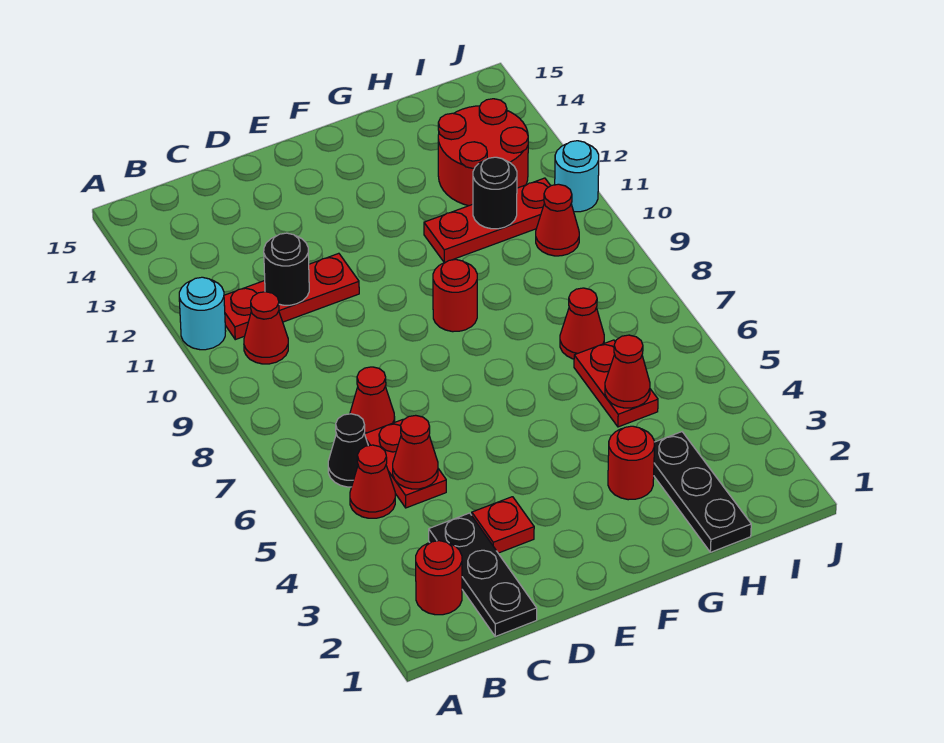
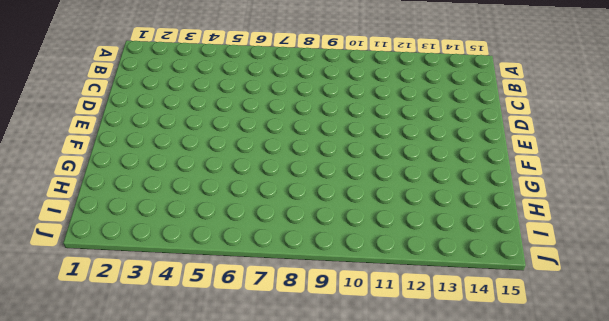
none -> cyan 1x1 round brick [179,277,226,350]
none -> red 1x1 round brick [416,541,462,615]
none -> red 1x1 cone [350,445,395,518]

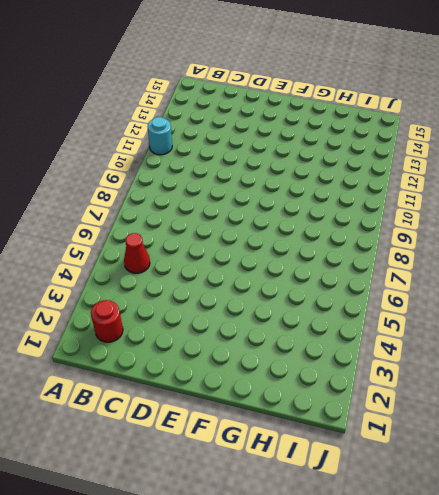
none -> black 1x1 cone [328,414,368,487]
none -> red 1x1 cone [244,292,288,364]
none -> red 1x3 plate [224,253,359,340]

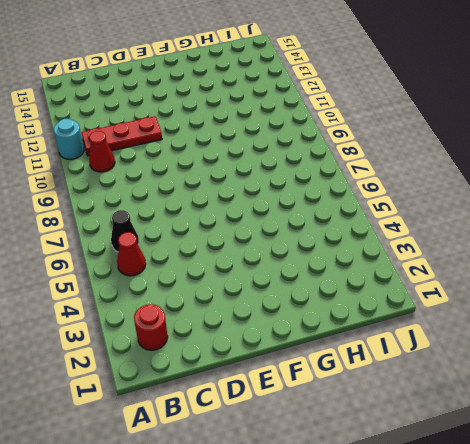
none -> black 1x3 plate [429,513,537,636]
none -> red 1x2 plate [365,419,446,508]
none -> red 1x1 cone [350,367,395,434]

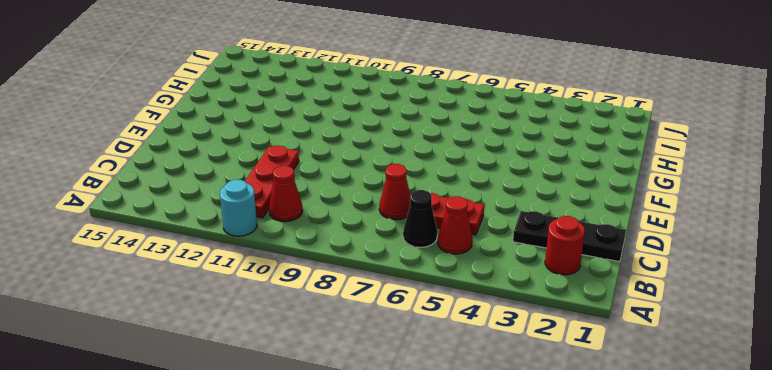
none -> red 1x1 plate [472,497,534,553]
none -> red 1x1 round brick [433,259,477,332]
none -> red 1x1 round brick [608,426,655,500]

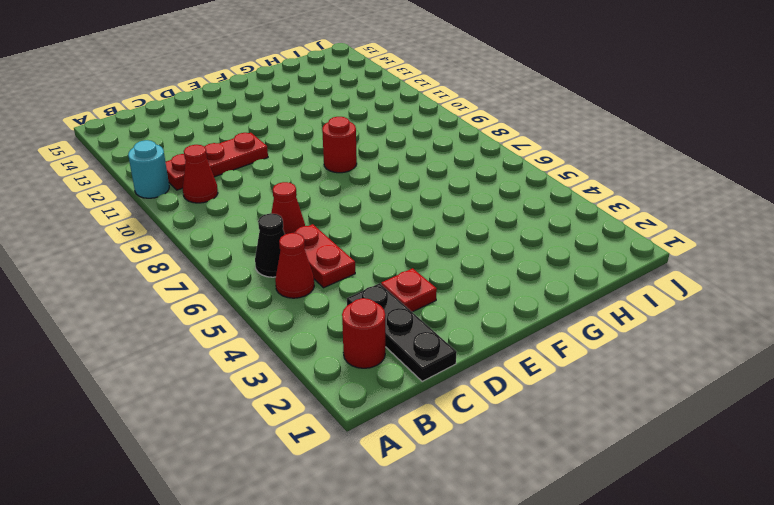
none -> red 1x1 round brick [608,426,655,500]
none -> red 1x3 plate [424,178,551,262]
none -> black 1x3 plate [654,432,751,552]

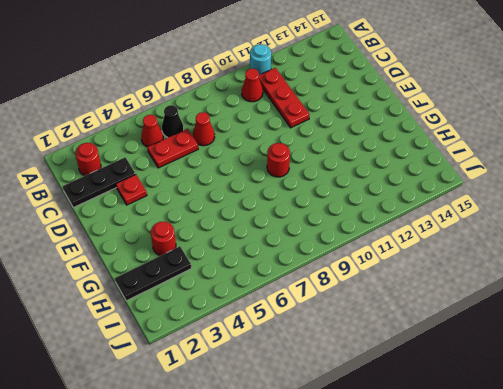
none -> red 1x3 plate [424,178,551,262]
none -> red 1x2 plate [574,340,658,427]
none -> red 1x1 cone [560,288,604,359]

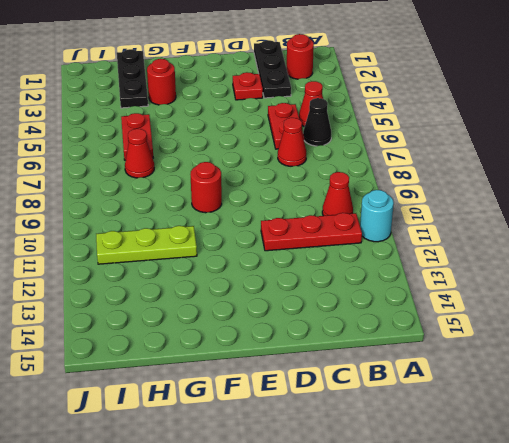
lime 1x3 plate [96,226,197,264] -> red 1x3 plate [424,178,551,262]
none -> red 2x2 round brick [438,99,528,206]
none -> red 1x1 cone [536,184,579,256]
none -> cyan 1x1 round brick [555,141,599,212]

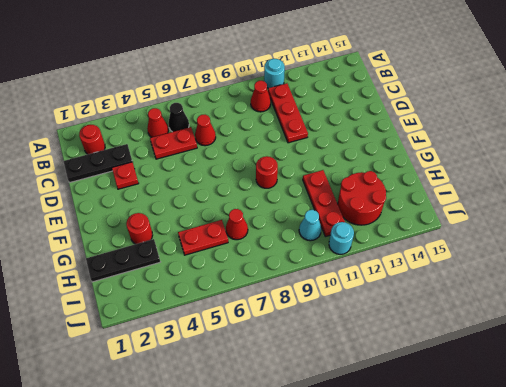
cyan 1x1 cone [299,210,321,241] -> red 1x1 cone [536,184,579,256]
none -> red 1x1 cone [393,415,438,489]
none -> black 1x1 round brick [264,233,309,305]
none -> red 1x1 cone [605,335,650,408]

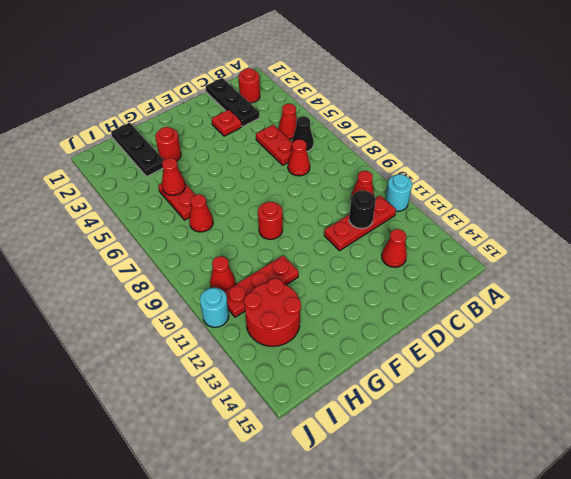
red 1x1 cone [382,229,407,267] -> red 1x1 cone moved to [393,415,438,489]
none -> black 1x1 round brick [473,157,517,229]

